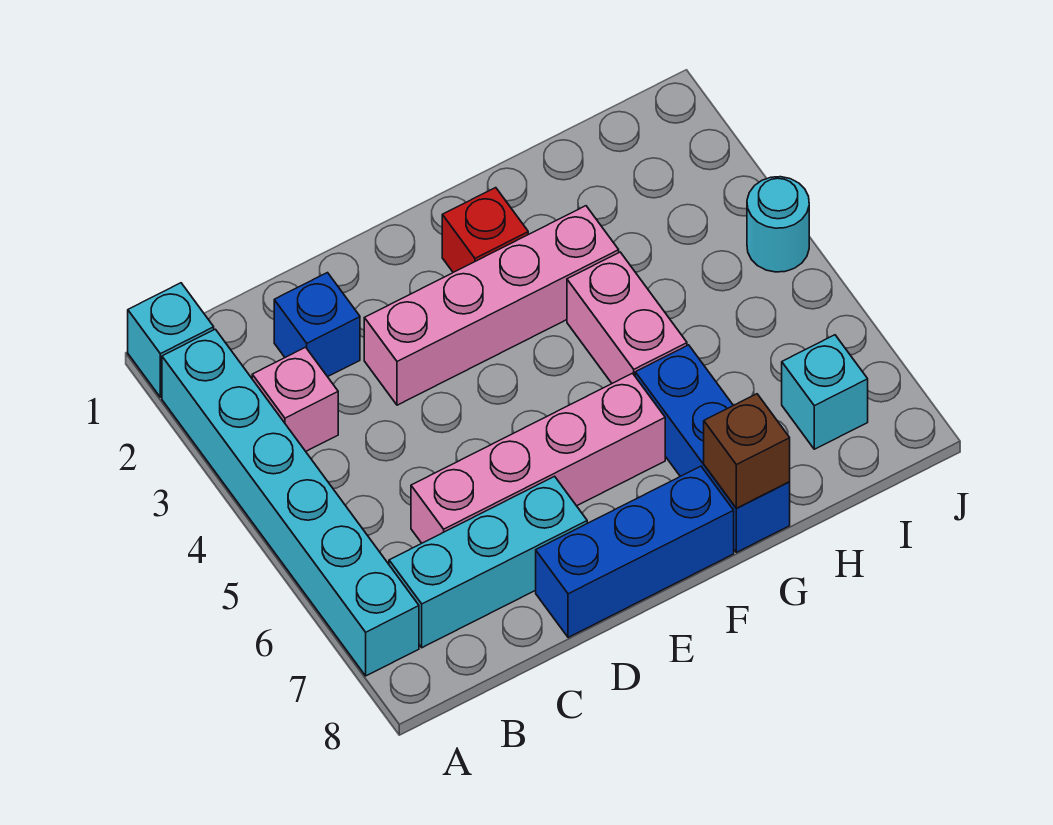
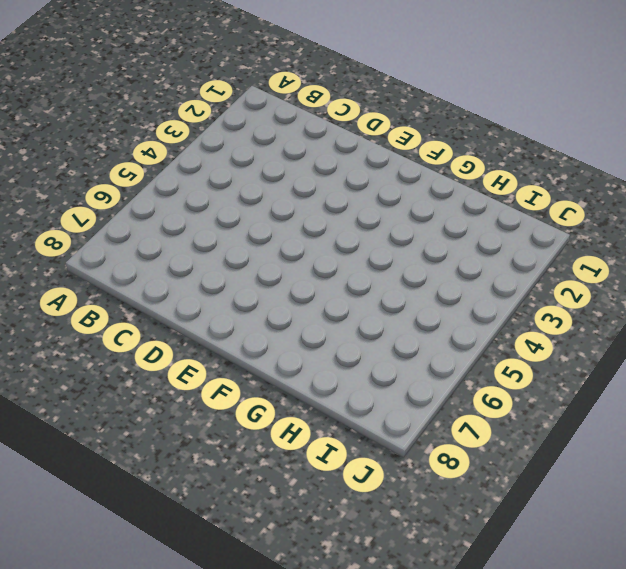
none -> cyan 1x1 brick [128,283,214,397]
none -> cyan 1x6 brick [162,329,419,676]
none -> pink 1x1 brick [252,347,338,451]

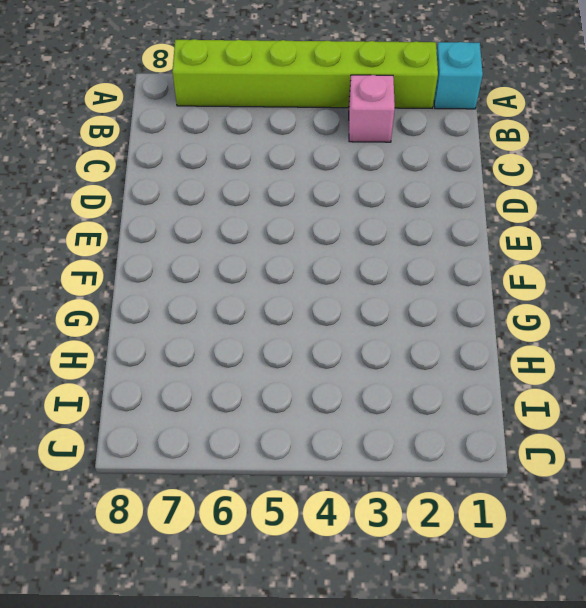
lime 1x6 brick [172,39,438,108] -> cyan 1x6 brick [162,329,419,676]
none -> cyan 1x3 brick [389,476,587,648]
none -> blue 1x1 brick [274,273,360,377]
none -> pink 1x4 brick [411,373,665,543]

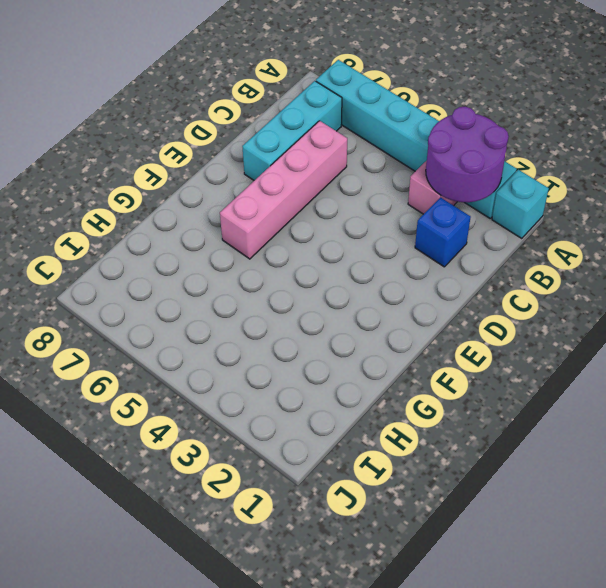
purple 2x2 round brick [426,107,509,202] -> none
none -> pink 1x4 brick [364,206,619,405]
none -> blue 1x3 brick [536,466,734,637]
none -> red 1x1 brick [442,188,528,272]

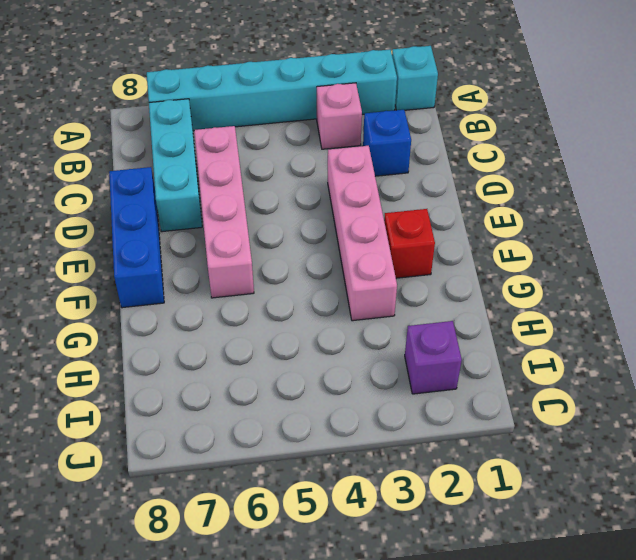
purple 1x1 brick [405,321,462,394] -> none
none -> pink 1x2 brick [567,252,687,383]
none -> blue 1x3 brick [635,345,790,552]
none -> cyan 1x1 brick [782,335,868,449]

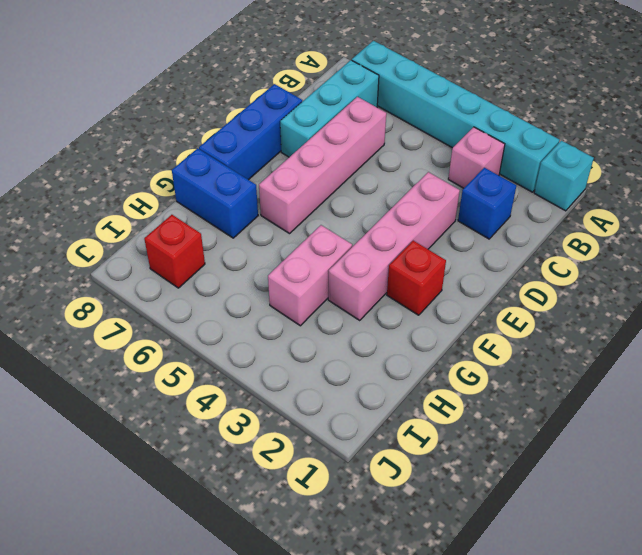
pink 1x2 brick [268,225,352,326] -> pink 1x2 brick turned to [567,252,687,383]
blue 1x2 brick [172,148,258,238] -> blue 1x3 brick [635,345,790,552]
red 1x1 brick [144,215,205,288] -> cyan 1x1 brick [782,335,868,449]
none -> cyan 1x1 round brick [747,177,809,272]
none -> brown 1x1 brick [704,394,790,508]

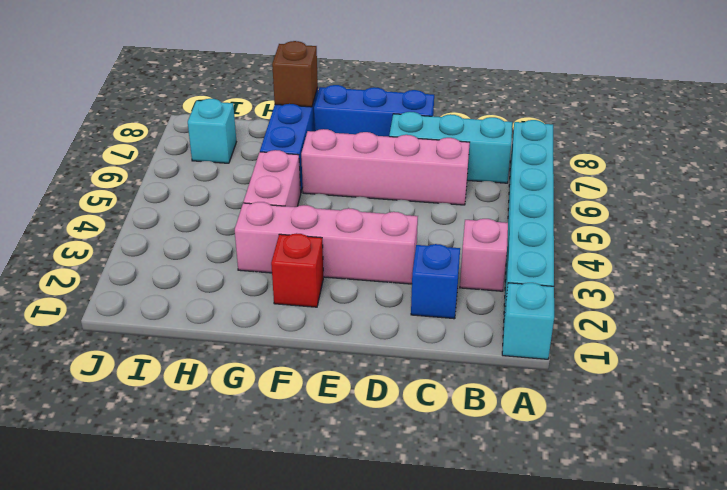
none -> cyan 1x1 round brick [747,177,809,272]

